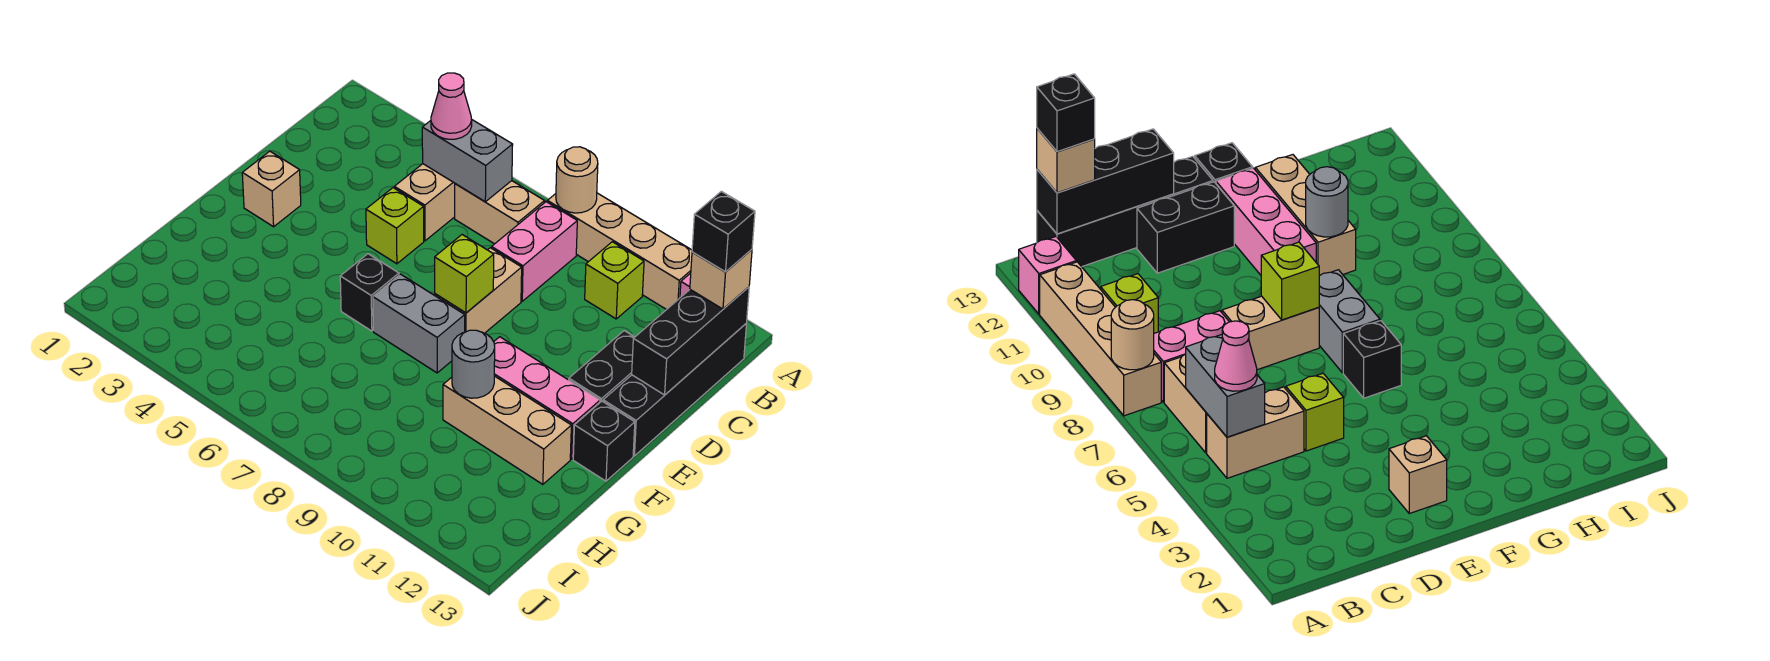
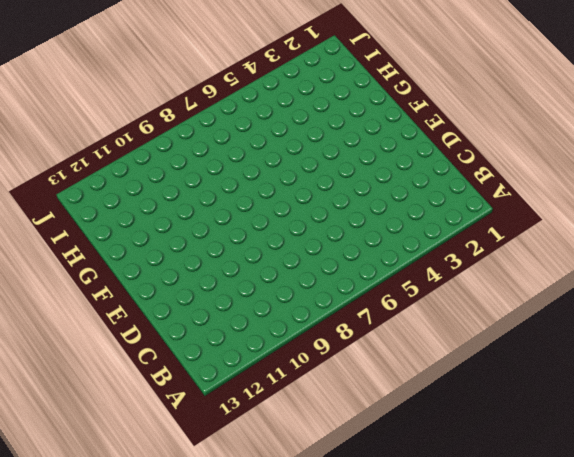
none -> tan 1x4 brick [547,193,692,310]
none -> pink 1x1 brick [1019,237,1076,314]
none -> tan 1x2 brick [394,164,455,241]

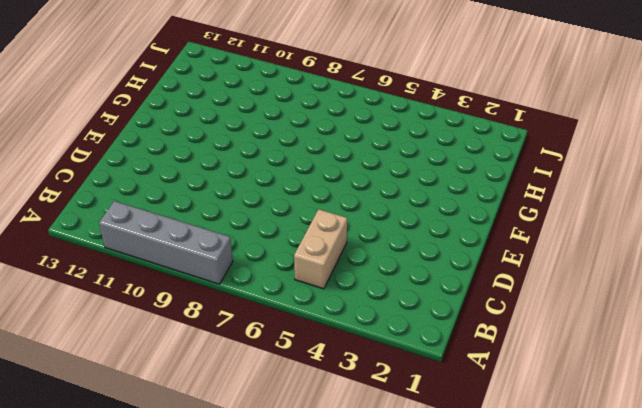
grey 1x4 brick [99,201,233,284] -> tan 1x4 brick [547,193,692,310]
none -> pink 1x1 brick [1019,237,1076,314]
none -> tan 1x2 brick [455,181,545,244]
none -> pink 1x2 brick [492,202,577,301]

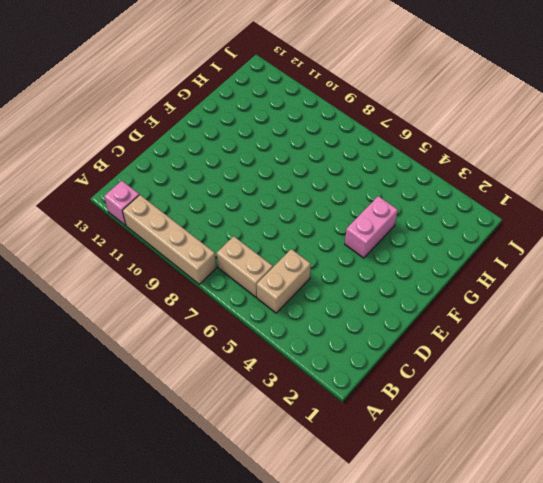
pink 1x2 brick [345,196,398,258] -> pink 1x2 brick moved to [492,202,577,301]
none -> lime 1x1 brick [585,242,644,319]
none -> black 1x4 brick [603,324,746,456]
none -> lime 1x1 brick [366,188,424,264]

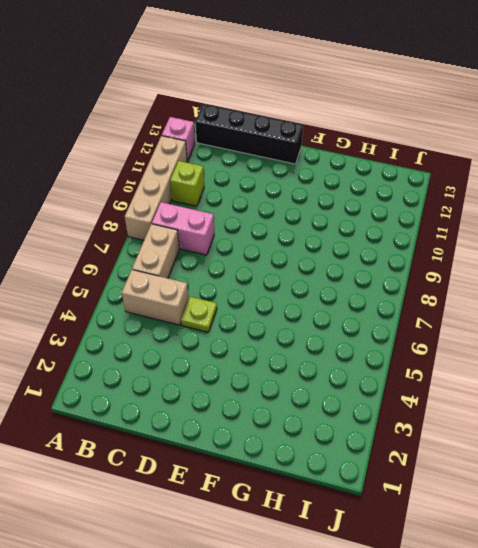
lime 1x1 plate [181,297,217,332] -> lime 1x1 brick [366,188,424,264]
none -> tan 1x2 brick [435,248,522,333]
none -> black 1x2 brick [569,331,634,402]
none -> tan 1x1 brick [242,151,301,227]

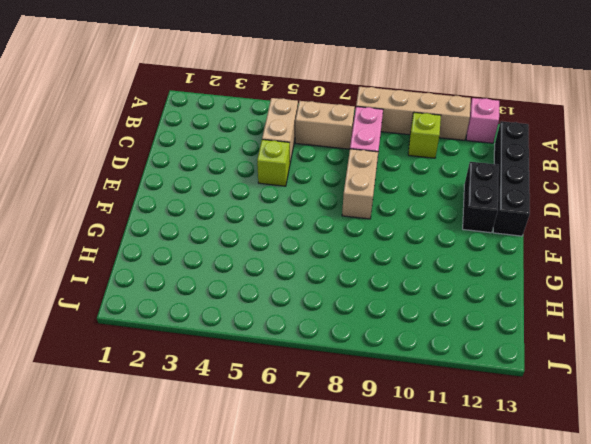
none -> tan 1x1 brick [242,151,301,227]
none -> black 1x1 brick [340,254,399,331]
none -> grey 1x2 brick [373,274,465,373]

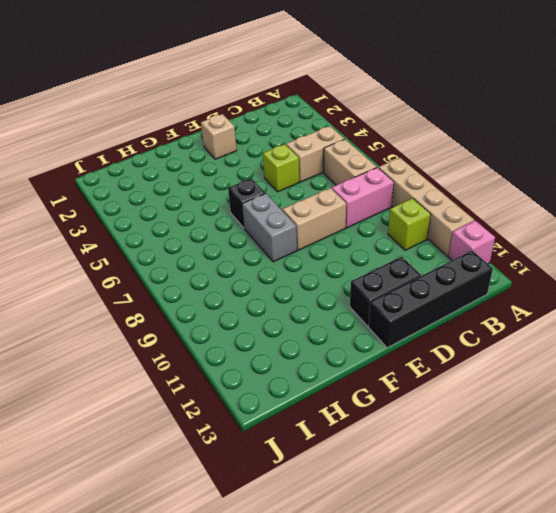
none -> pink 1x3 brick [494,337,600,459]
none -> black 1x1 brick [573,401,635,481]
none -> tan 1x3 brick [443,376,571,484]

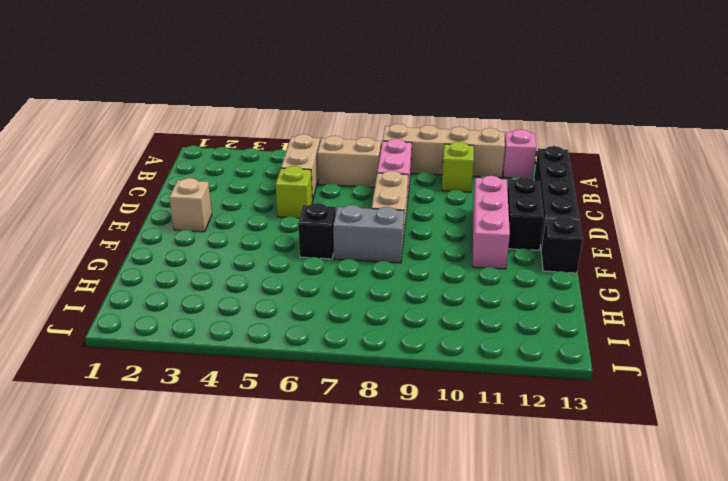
pink 1x3 brick [473,176,510,269] -> pink 1x3 brick turned to [494,337,600,459]
none -> tan 1x3 brick [443,376,571,484]
none -> tan 1x1 round brick [556,147,598,213]
none -> grey 1x2 brick [422,119,513,202]

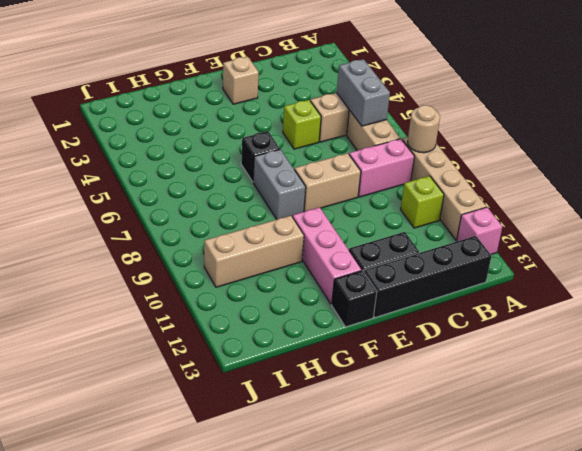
tan 1x3 brick [204,216,304,287] -> tan 1x3 brick turned to [443,376,571,484]
none -> black 1x3 brick [632,287,749,395]
none -> lime 1x1 brick [435,235,494,313]
none -> grey 1x1 round brick [452,330,495,398]

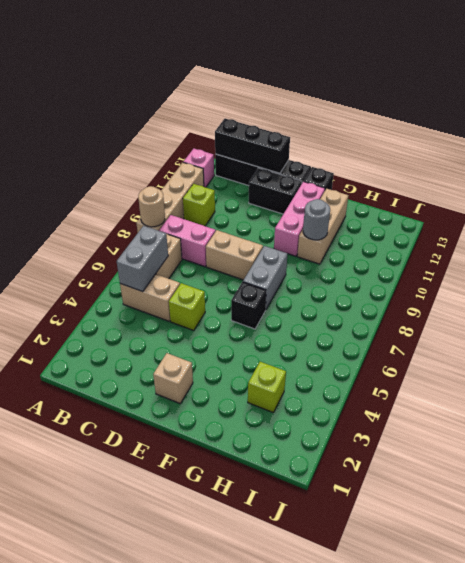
lime 1x1 brick [248,362,286,413] -> lime 1x1 brick moved to [435,235,494,313]
none -> pink 1x1 cone [431,73,472,139]
none -> tan 1x1 brick [690,249,752,309]
none -> black 1x1 brick [692,191,755,272]

